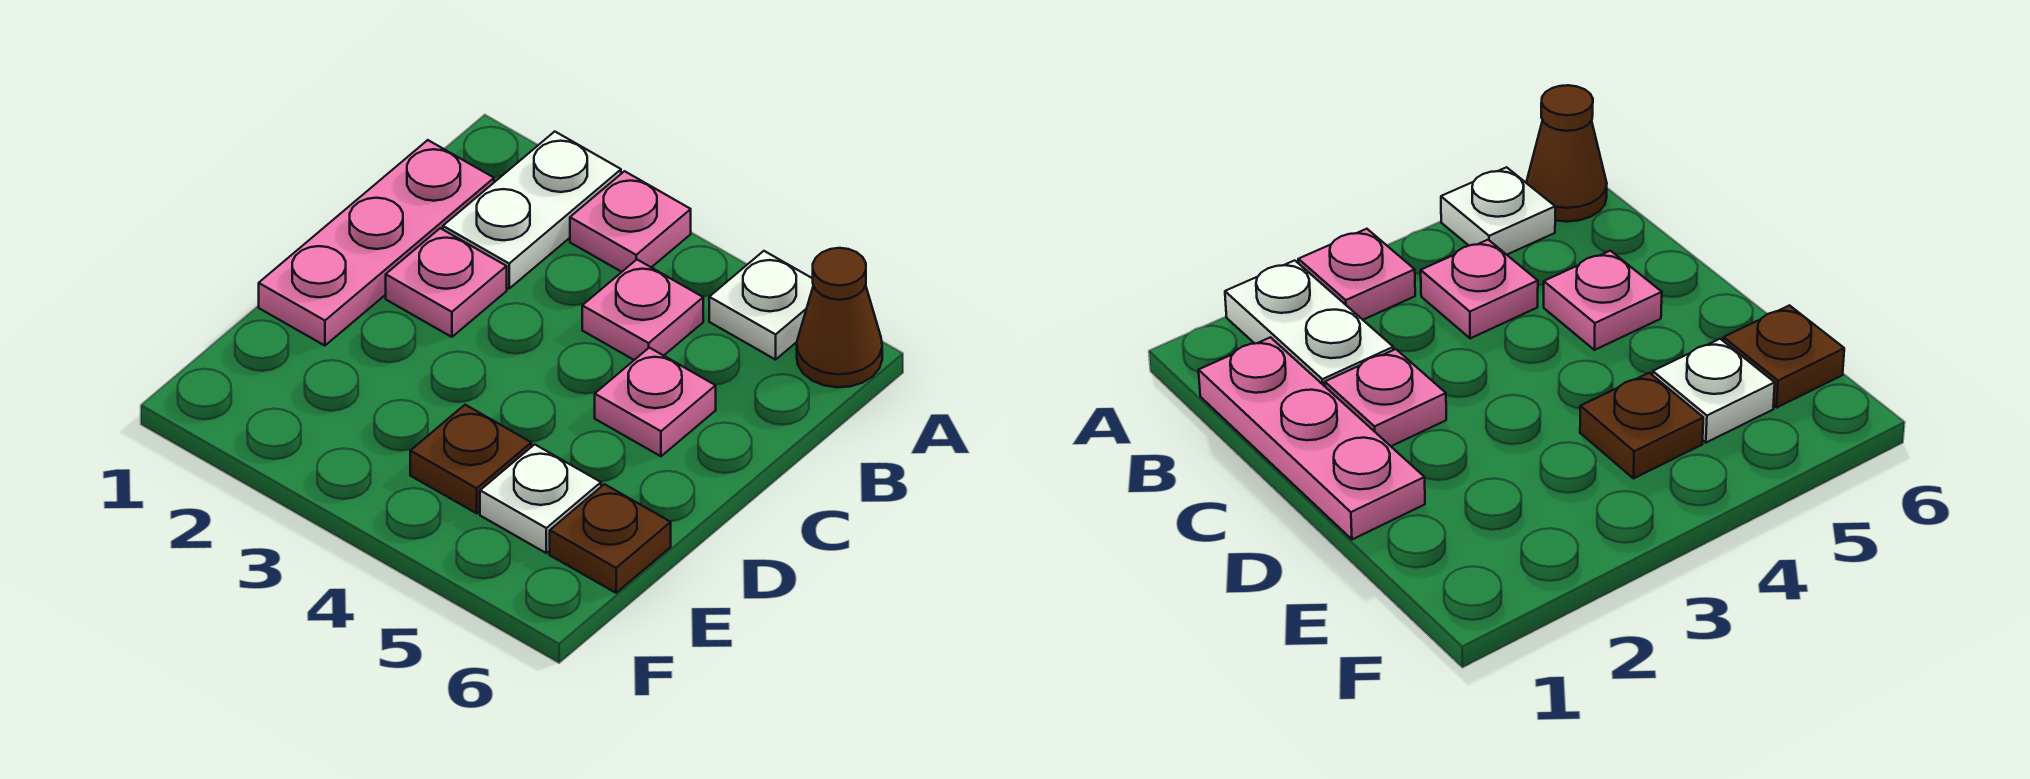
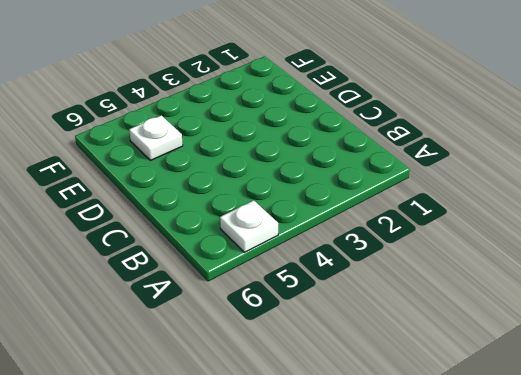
none -> white 1x2 plate [443,132,621,288]
none -> pink 1x1 plate [570,171,691,272]

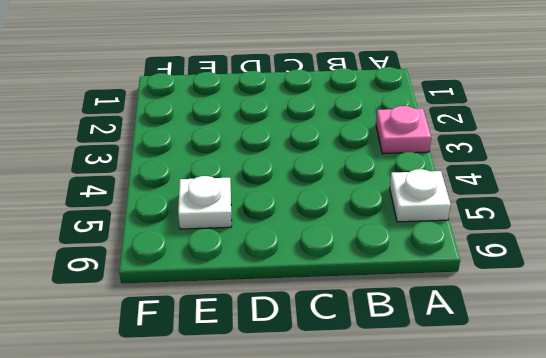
none -> white 1x2 plate [443,132,621,288]
none -> brown 1x1 cone [797,248,882,387]

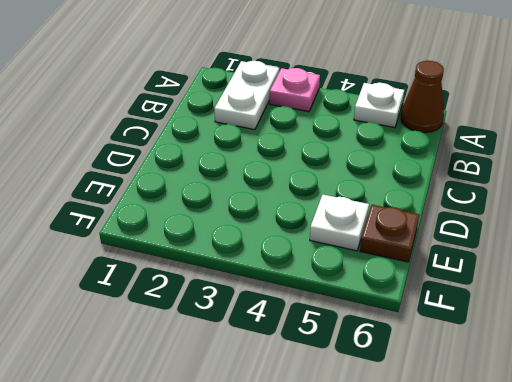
none -> pink 1x3 plate [259,140,494,346]
none -> pink 1x1 plate [582,260,703,360]

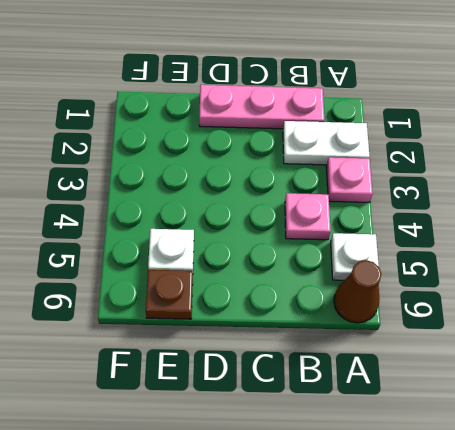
none -> pink 1x1 plate [386,228,507,337]
none -> pink 1x1 plate [595,348,716,456]

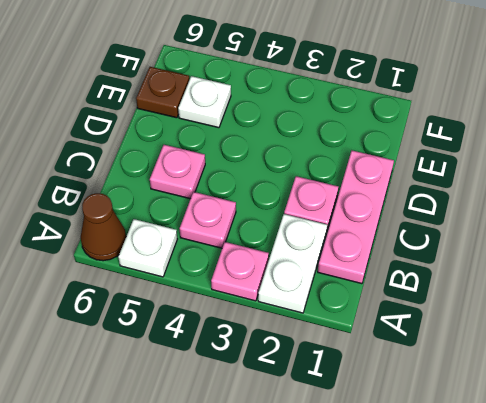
none -> brown 1x1 plate [410,405,531,513]

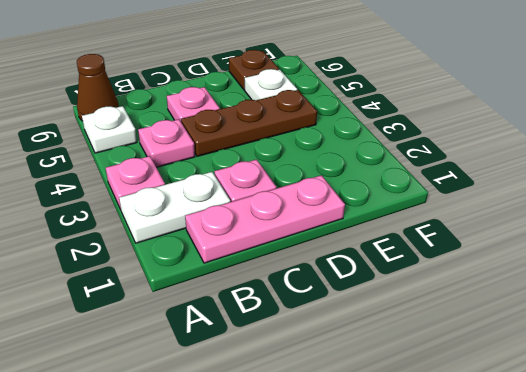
brown 1x3 plate [181,90,317,156] -> brown 1x1 plate [410,405,531,513]

